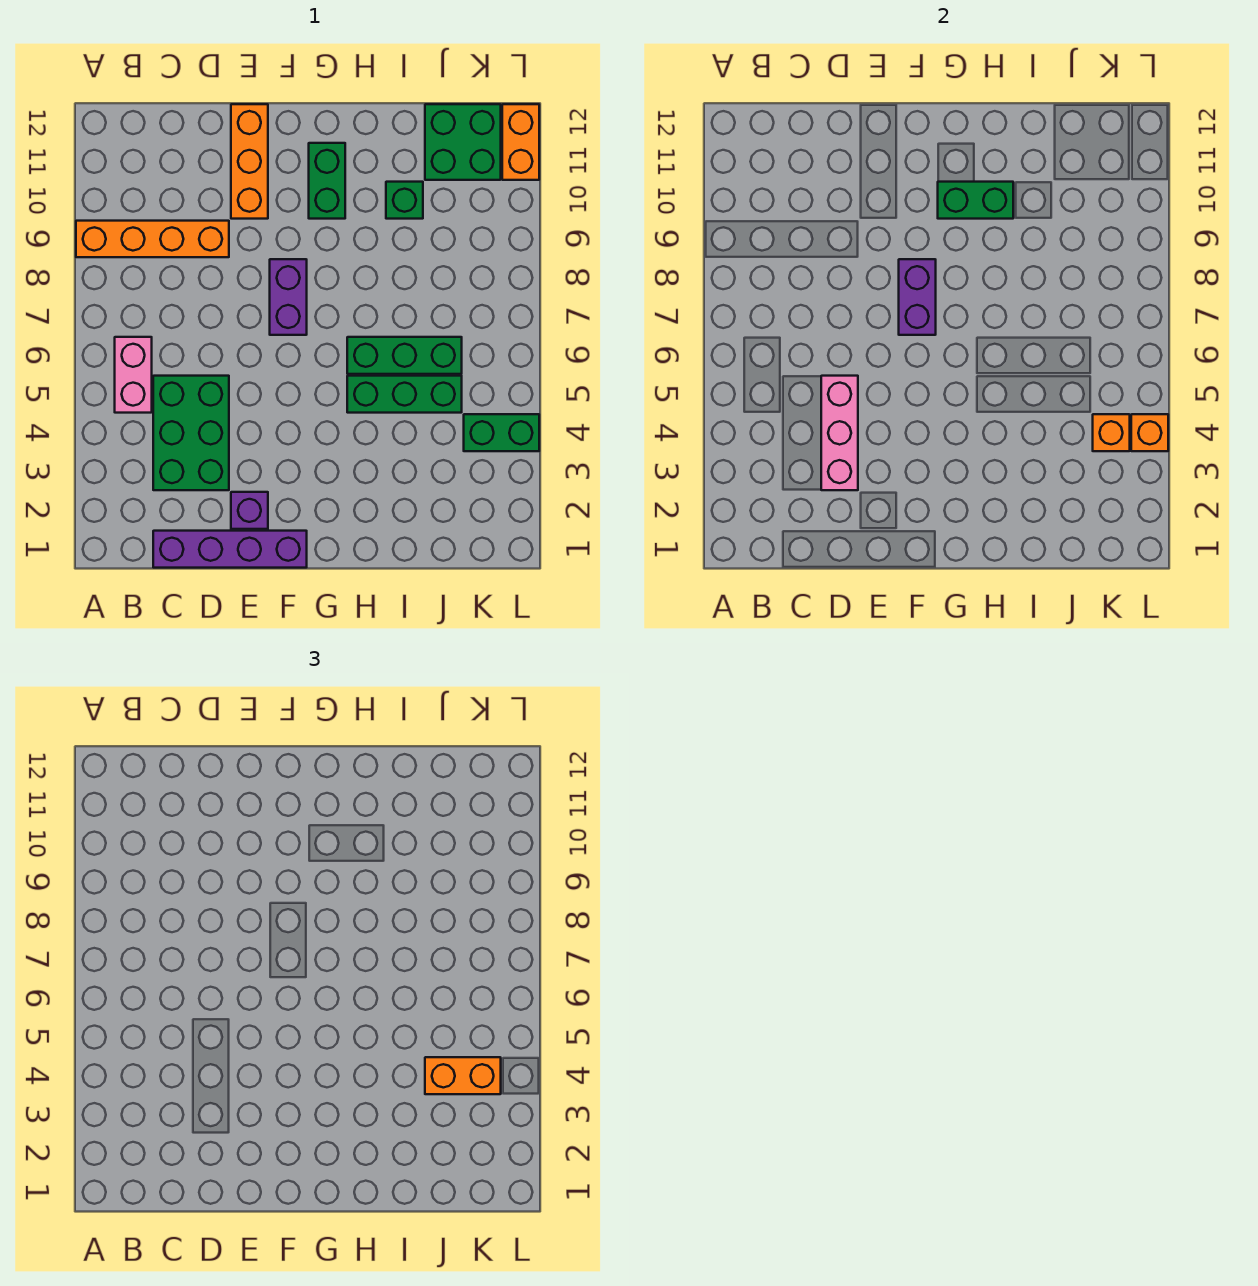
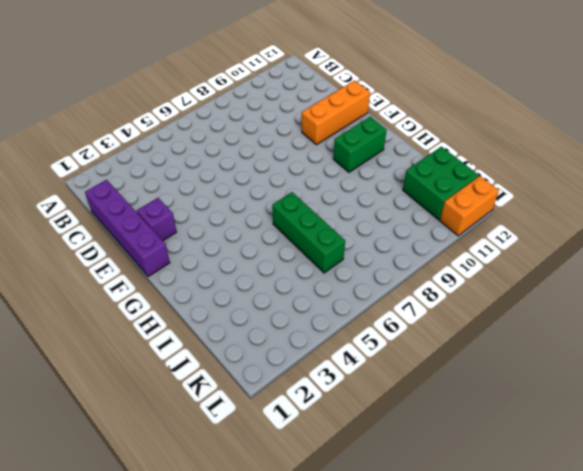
none -> orange 1x4 brick [76,221,229,257]
none -> pink 1x2 brick [115,337,152,413]
none -> green 2x3 brick [153,376,229,490]

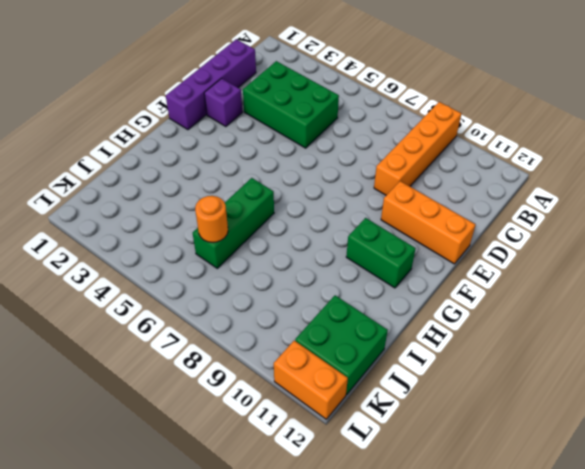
orange 1x1 round brick [195,196,228,242] -> none
none -> pink 1x2 brick [115,337,152,413]
none -> purple 1x2 brick [270,259,307,335]
none -> green 1x3 brick [347,376,462,413]

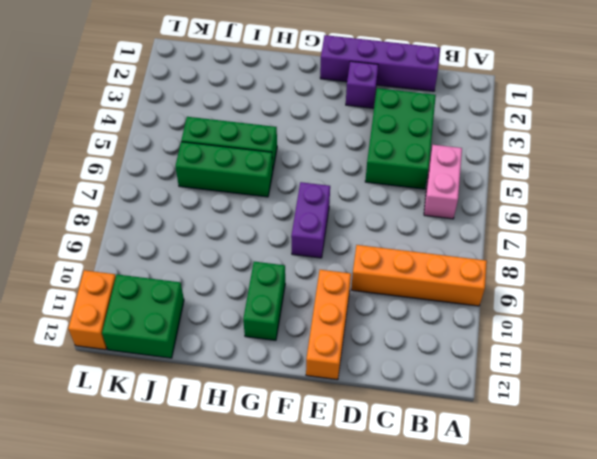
none -> green 1x1 brick [386,182,423,219]
none -> green 1x2 brick [464,414,539,451]
none -> pink 1x3 brick [821,376,858,490]

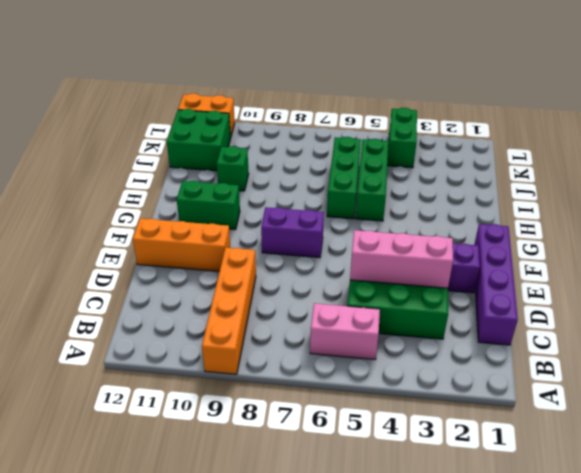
none -> purple 1x2 brick [899,259,936,335]
none -> green 1x2 brick [938,182,1013,219]
none -> orange 1x1 brick [1093,414,1130,451]

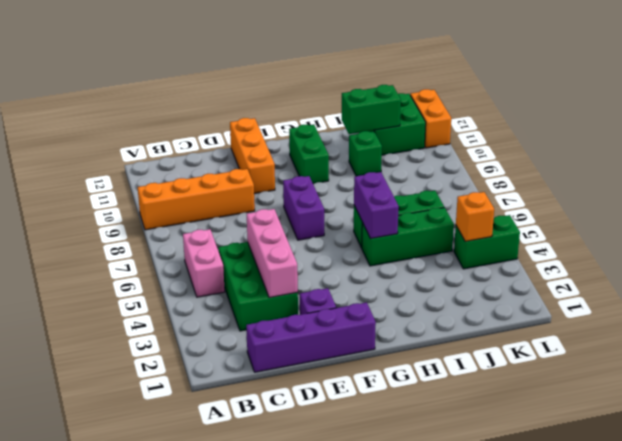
purple 1x2 brick [354,172,399,239] -> purple 1x2 brick moved to [899,259,936,335]
green 1x2 brick [342,85,401,134] -> green 1x2 brick moved to [938,182,1013,219]
none -> orange 1x1 brick [1131,414,1168,451]
none -> orange 1x2 brick [425,1057,501,1094]

